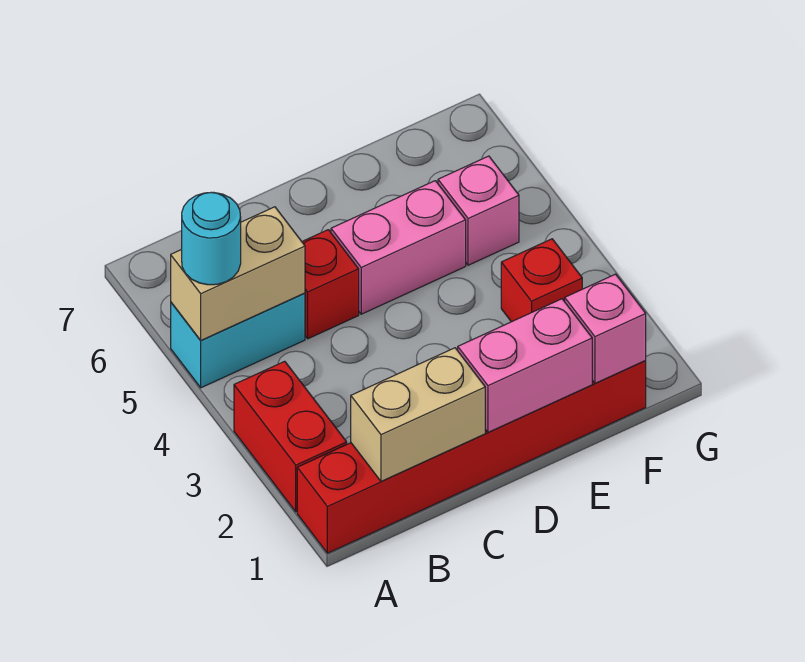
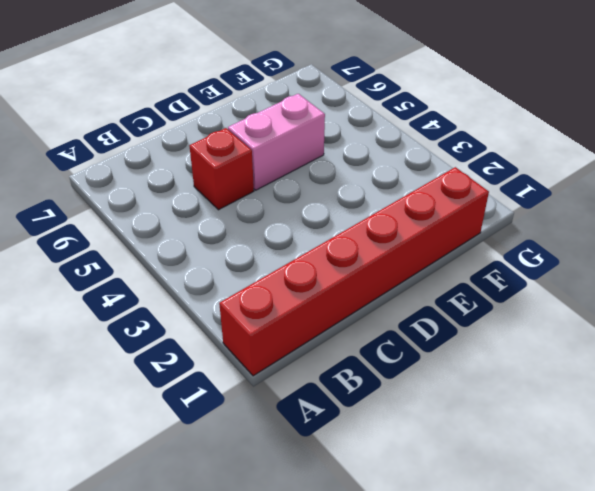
none -> red 1x2 brick [234,361,347,512]
none -> cyan 1x2 brick [171,293,305,388]
none -> red 1x1 brick [501,239,582,322]

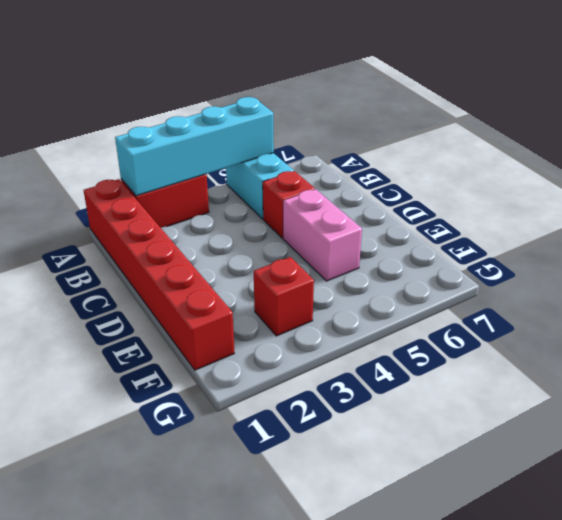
cyan 1x4 brick [115,97,274,196] -> tan 1x2 brick [171,207,305,340]
none -> pink 1x1 brick [438,156,519,265]
none -> tan 1x2 brick [351,348,485,481]
none -> pink 1x2 brick [458,299,592,432]

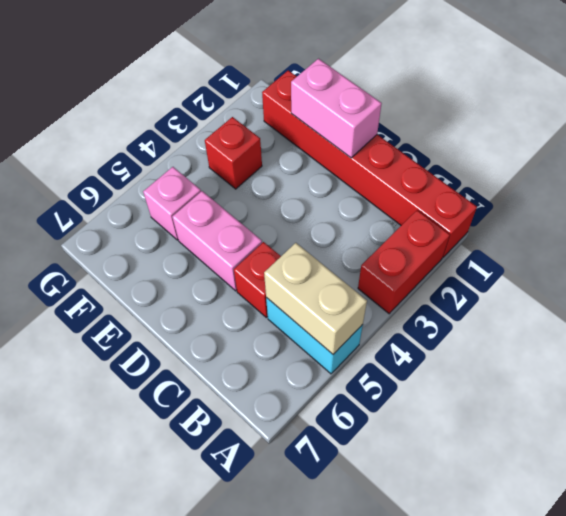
none -> tan 1x2 brick [351,348,485,481]
none -> pink 1x1 brick [565,274,646,384]
none -> cyan 1x1 round brick [182,192,241,285]

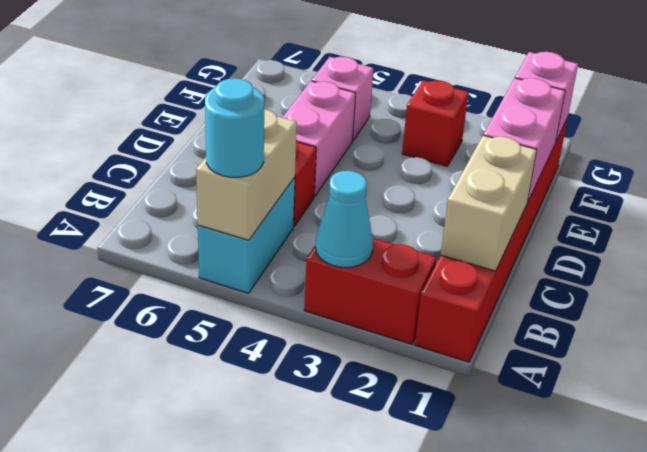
cyan 1x1 cone [316,171,373,267] -> none

